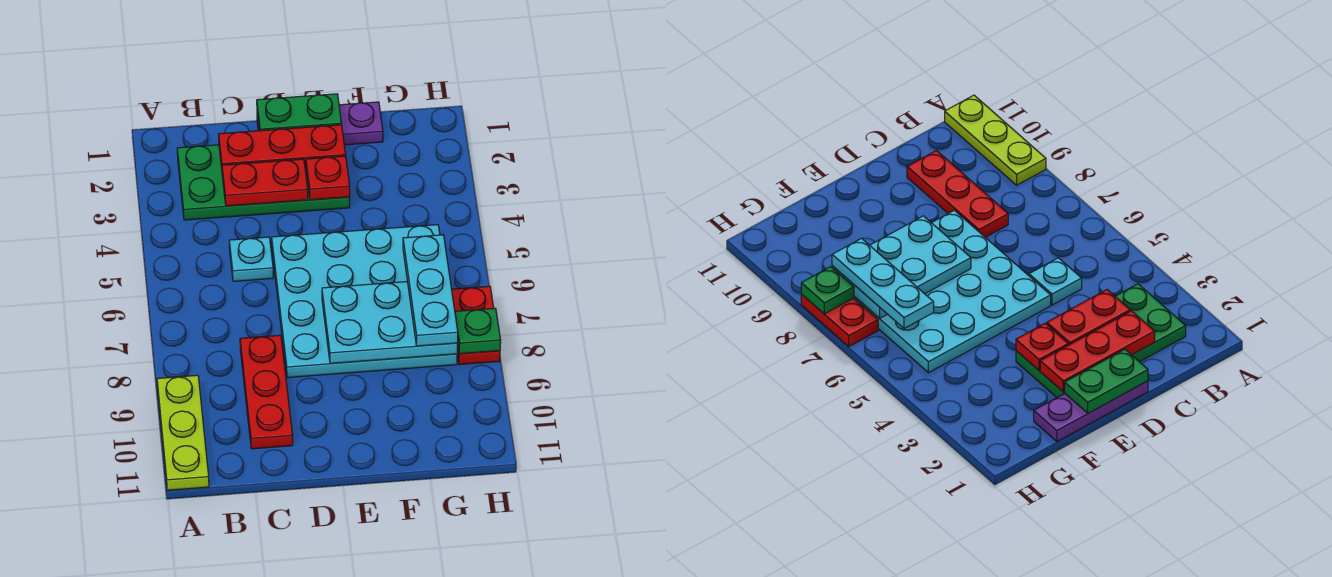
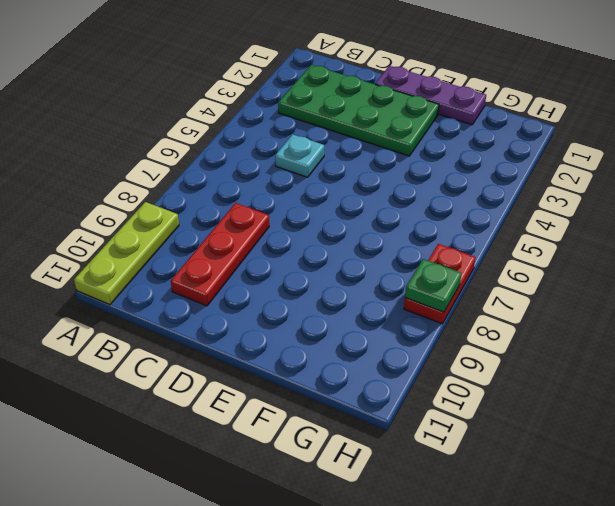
none -> cyan 4x4 plate [272,225,457,378]
none -> red 1x3 plate [219,125,346,168]
none -> red 1x2 plate [222,159,308,206]

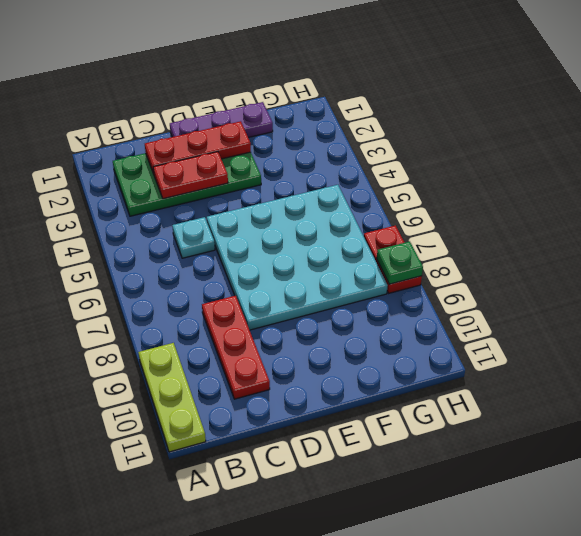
none -> green 1x2 plate [257,94,342,131]
none -> red 1x1 plate [306,156,350,200]
none -> cyan 2x3 plate [322,282,458,363]

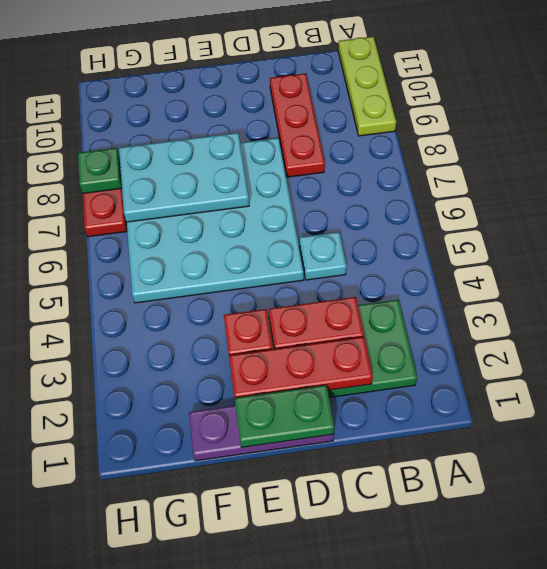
none -> cyan 1x3 plate [403,235,458,346]

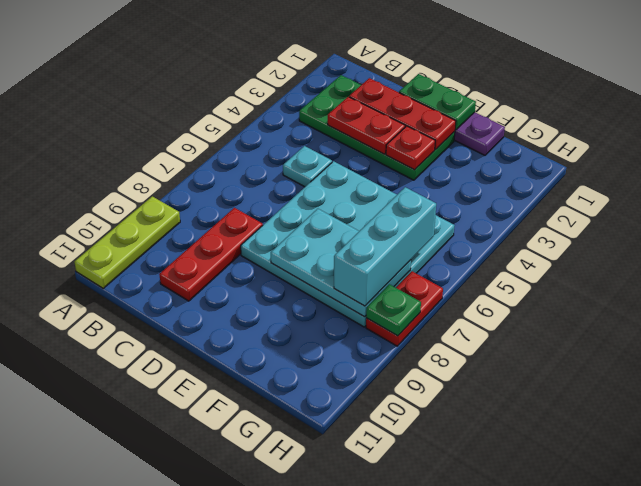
cyan 1x3 brick [334,187,436,306] -> cyan 1x3 plate [403,235,458,346]

